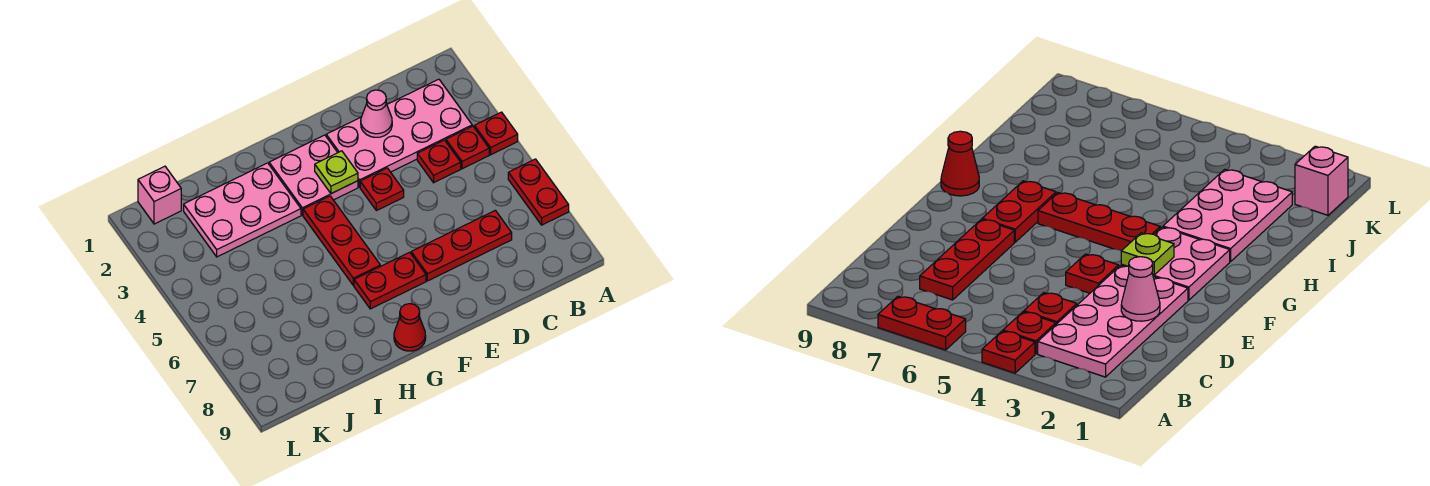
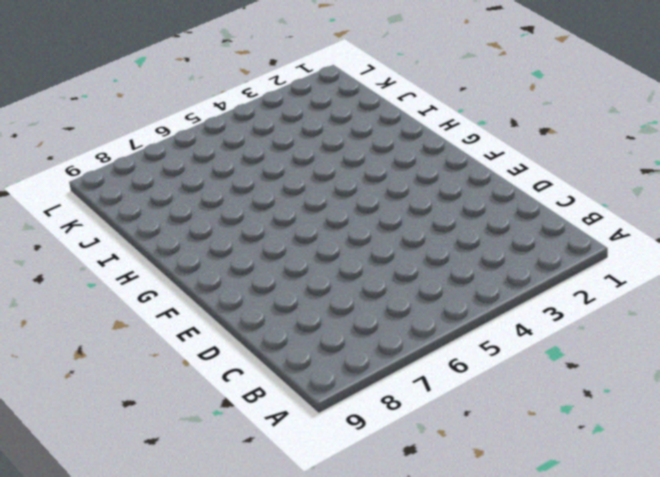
none -> red 1x1 plate [474,112,518,155]
none -> red 1x2 plate [508,159,569,225]
none -> pink 2x4 plate [326,79,472,187]

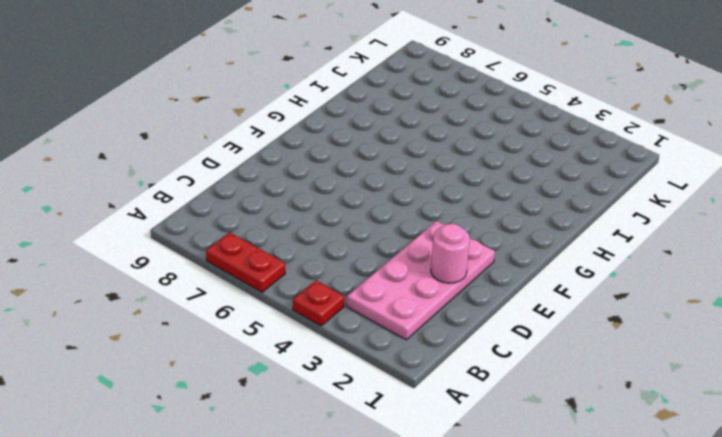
pink 1x1 round brick [431,224,470,283] -> pink 1x1 cone [361,90,392,137]
none -> red 1x1 plate [446,126,489,169]
none -> red 1x1 plate [417,140,461,183]
none -> red 1x3 plate [411,210,512,281]

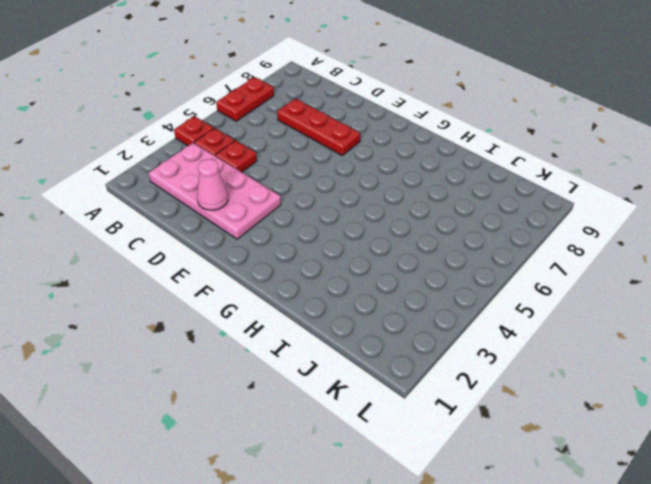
none -> red 1x1 plate [360,168,404,211]
none -> pink 2x2 plate [269,135,358,215]
none -> red 1x2 plate [354,252,426,309]

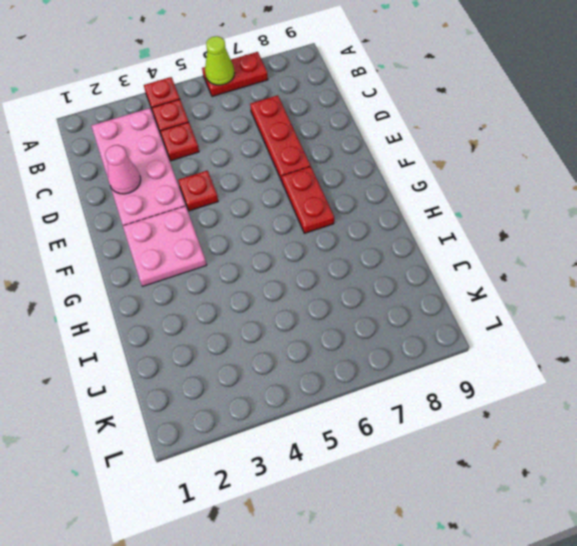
lime 1x1 cone [205,36,235,85] -> none
none -> red 1x3 plate [303,196,380,285]
none -> red 1x1 cone [394,304,426,351]
none -> pink 2x3 plate [184,163,301,257]

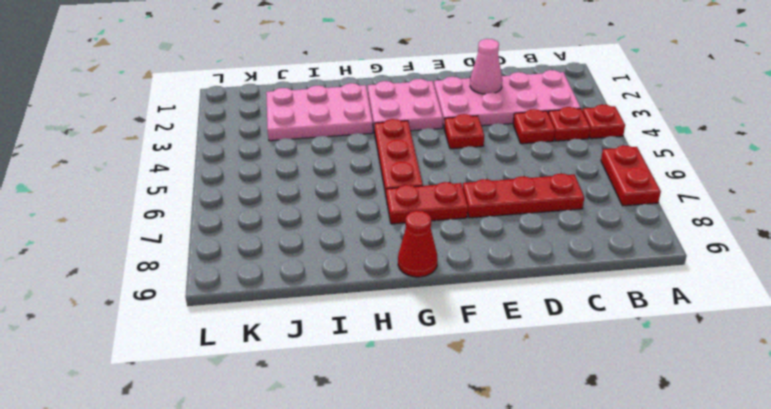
none -> pink 1x1 brick [138,166,181,224]
none -> lime 1x1 plate [315,151,358,194]

